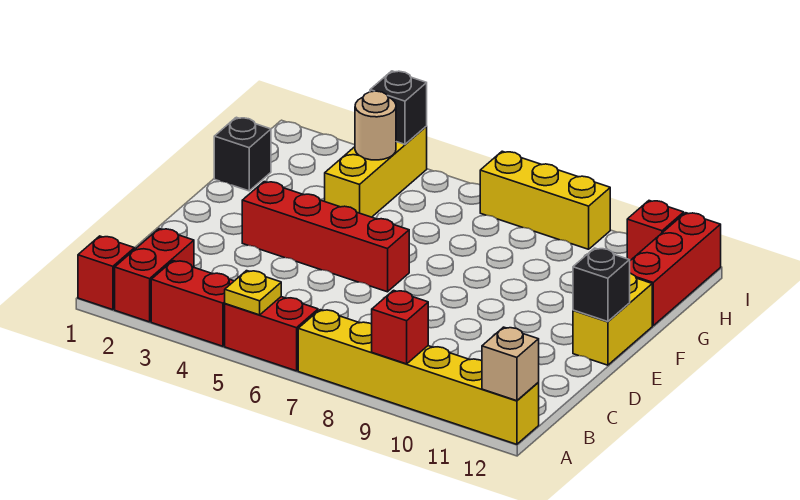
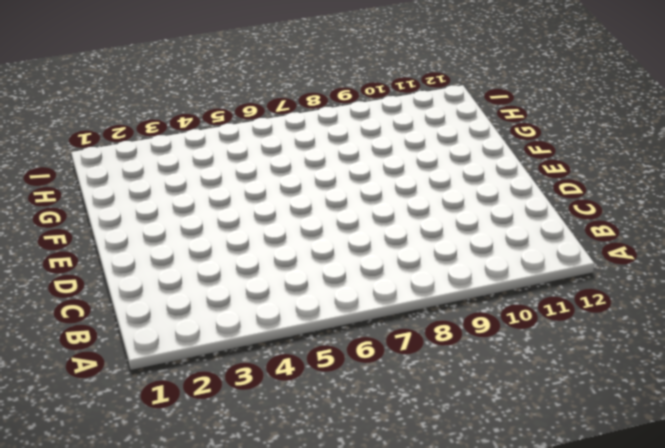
none -> red 1x1 brick [78,236,135,310]
none -> red 1x2 brick [115,229,194,322]
none -> red 1x2 brick [151,261,234,346]

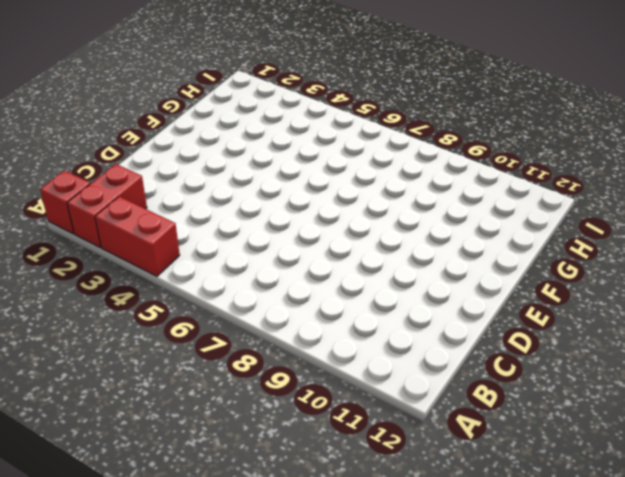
none -> red 1x2 brick [225,297,318,371]
none -> yellow 1x6 brick [298,310,539,444]
none -> red 1x4 brick [242,182,409,292]

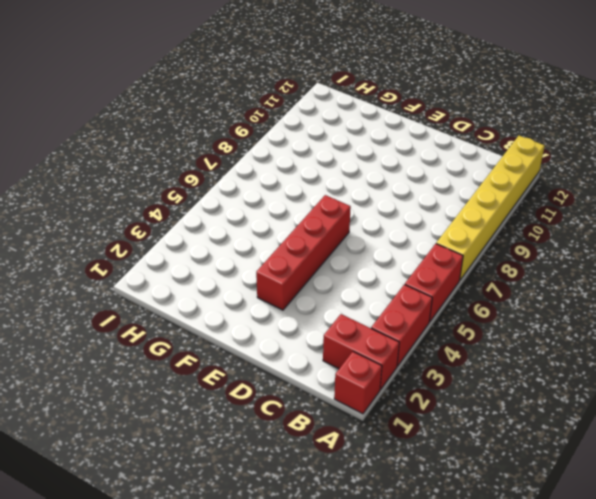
none -> yellow 1x2 brick [573,273,652,365]
none -> black 1x1 brick [214,117,271,191]
none -> yellow 1x3 brick [325,126,427,217]

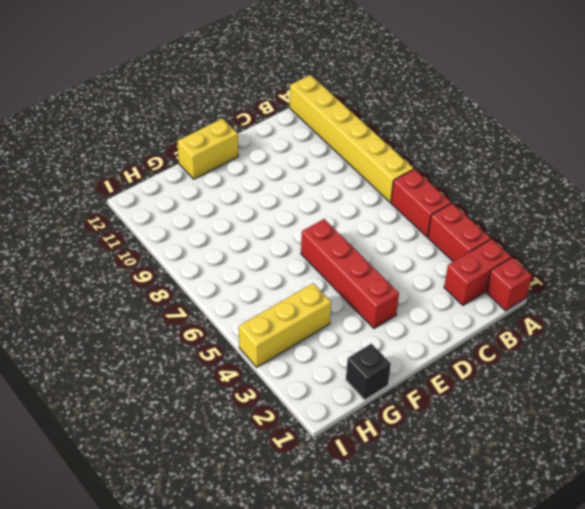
none -> red 1x3 brick [630,213,721,326]
none -> yellow 1x3 brick [480,151,610,249]
none -> red 1x1 brick [627,201,684,260]

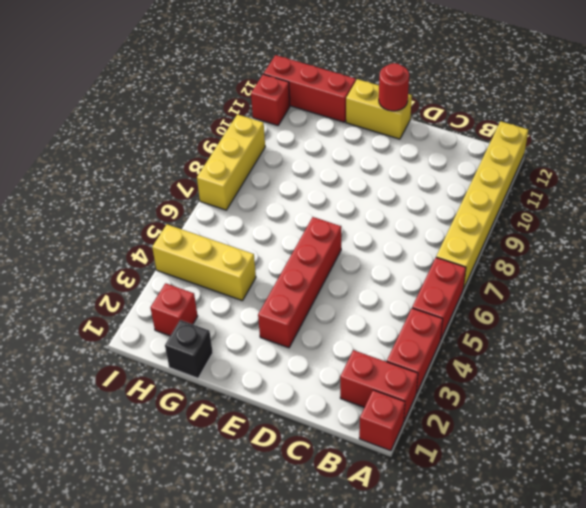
red 1x1 round brick [379,63,409,111] -> black 1x1 brick [573,248,630,322]
red 1x1 brick [150,283,198,336] -> red 1x1 brick moved to [372,290,428,364]
none -> yellow 1x1 plate [225,271,281,315]
none -> tan 1x1 brick [482,327,539,401]
none -> tan 1x1 round brick [355,91,396,160]

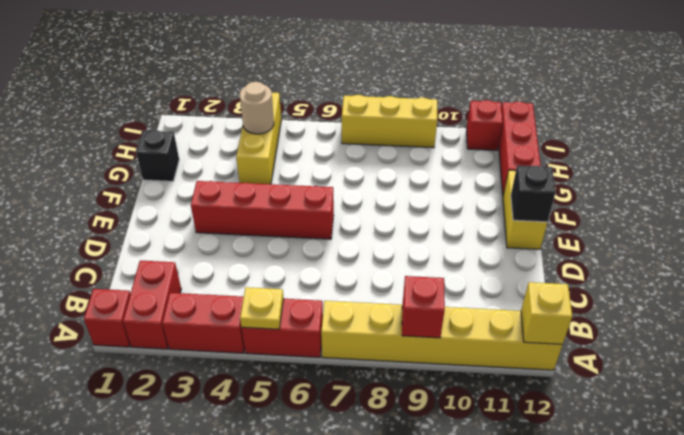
yellow 1x1 brick [521,282,572,345] -> tan 1x1 brick [482,327,539,401]
none -> black 1x1 brick [370,71,427,144]

